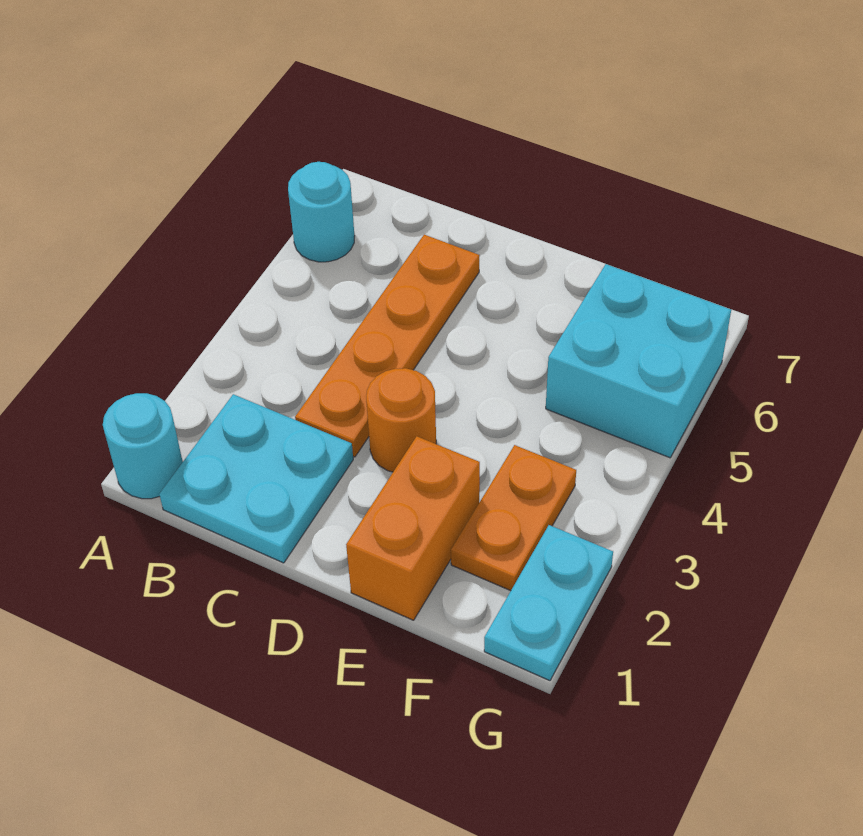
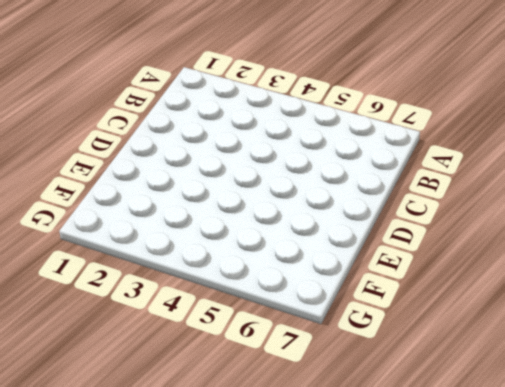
none -> cyan 1x1 round brick [103,393,183,499]
none -> cyan 1x1 round brick [288,162,354,262]

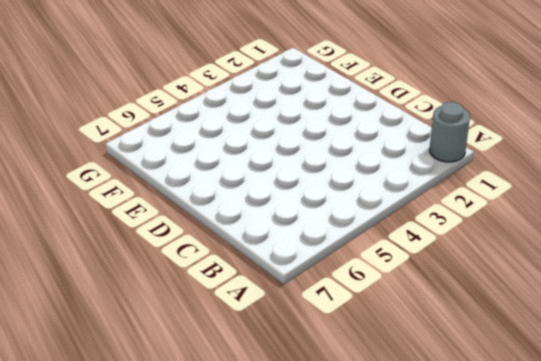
grey 1x1 round brick [430,102,470,162] -> cyan 1x1 round brick [103,393,183,499]
none -> cyan 1x1 round brick [288,162,354,262]
none -> cyan 2x2 plate [159,394,353,563]

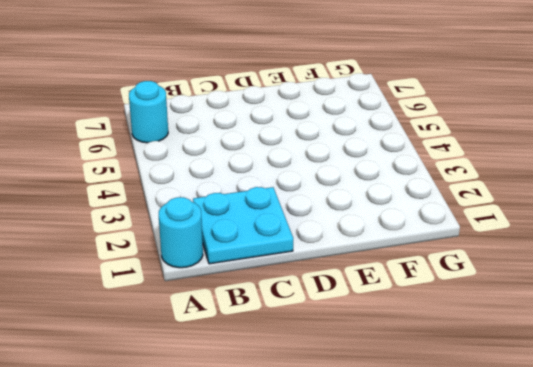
none -> orange 1x4 plate [295,235,479,457]
none -> orange 1x1 round brick [366,368,436,472]

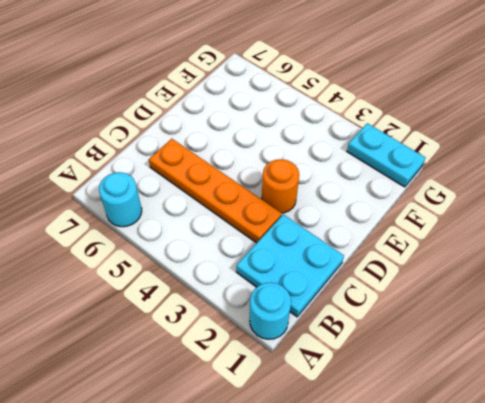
none -> orange 1x2 brick [346,436,480,620]
none -> orange 1x2 plate [451,445,576,591]

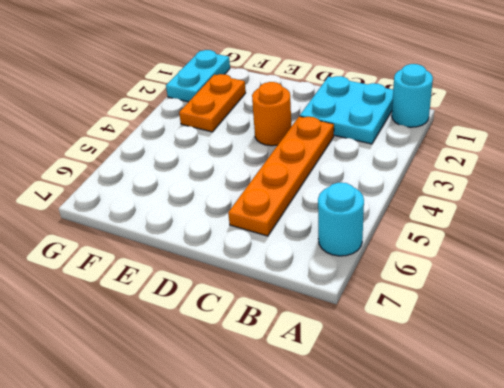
none -> orange 1x2 brick [346,436,480,620]
none -> cyan 2x2 brick [546,264,731,458]

